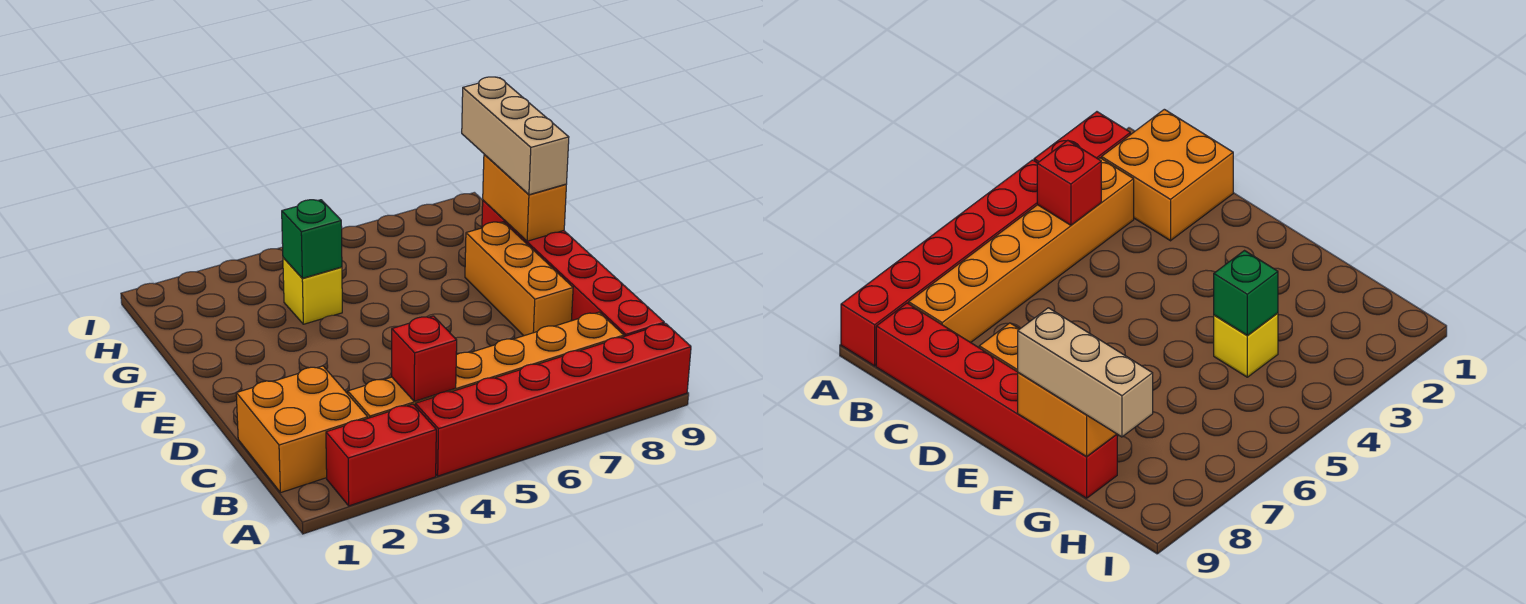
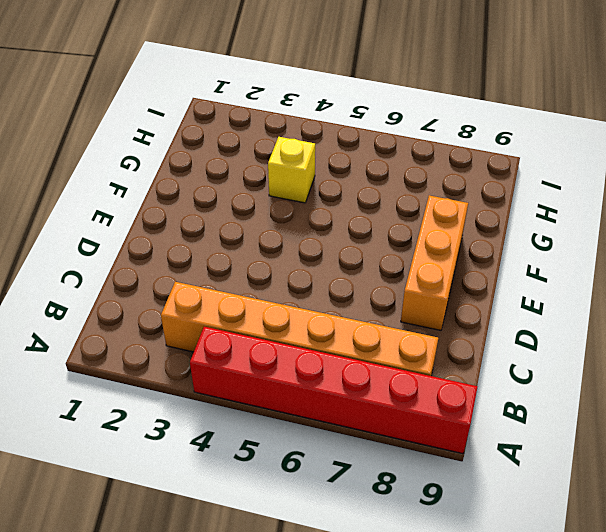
none -> red 1x2 brick [326,404,436,506]
none -> orange 2x2 brick [236,366,368,493]

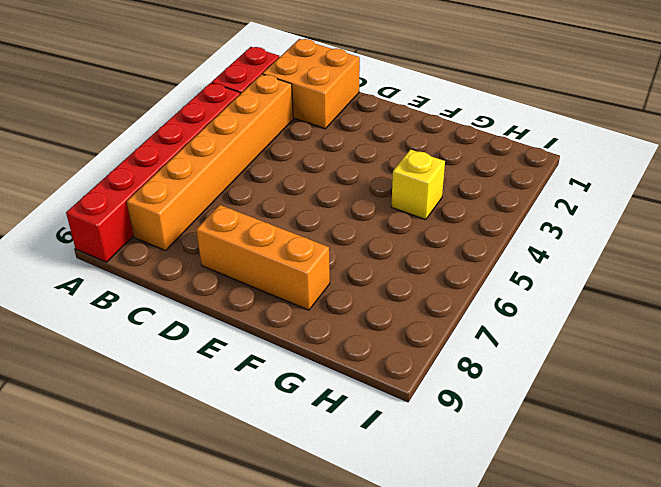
none -> red 1x6 brick [482,200,664,336]
none -> red 1x1 brick [392,316,457,401]

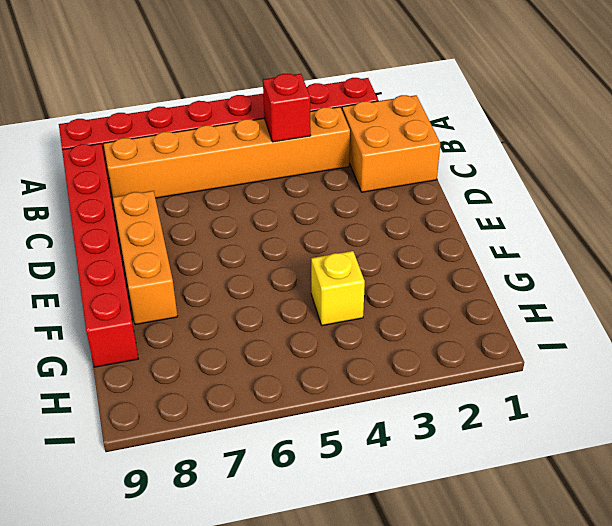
none -> orange 1x2 brick [483,155,566,241]
none -> green 1x1 brick [282,200,342,278]

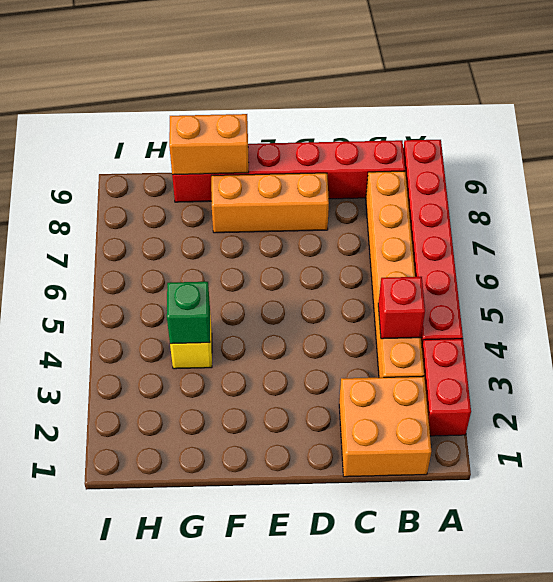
none -> tan 1x3 brick [462,77,569,195]

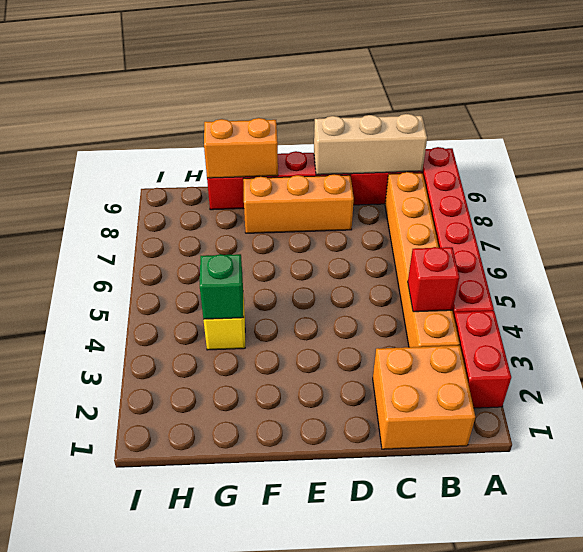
tan 1x3 brick [314,114,427,175] -> tan 1x3 brick moved to [462,77,569,195]

